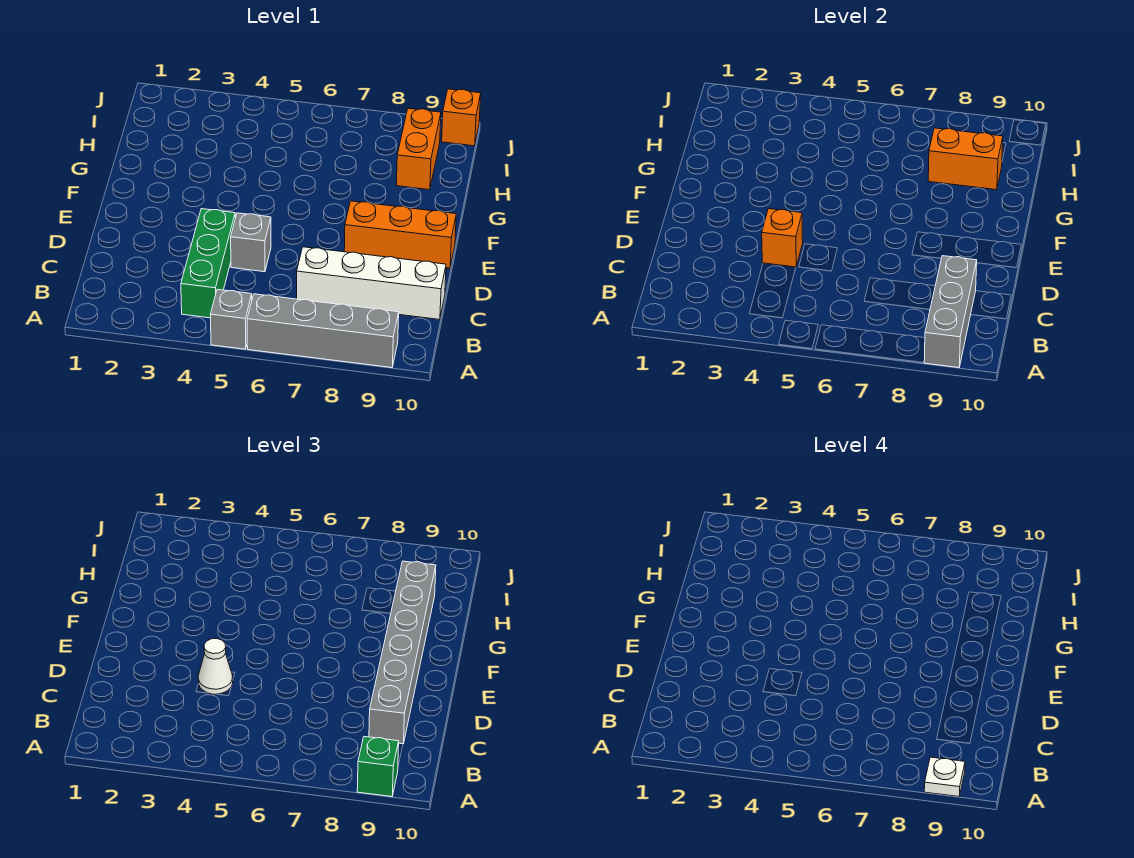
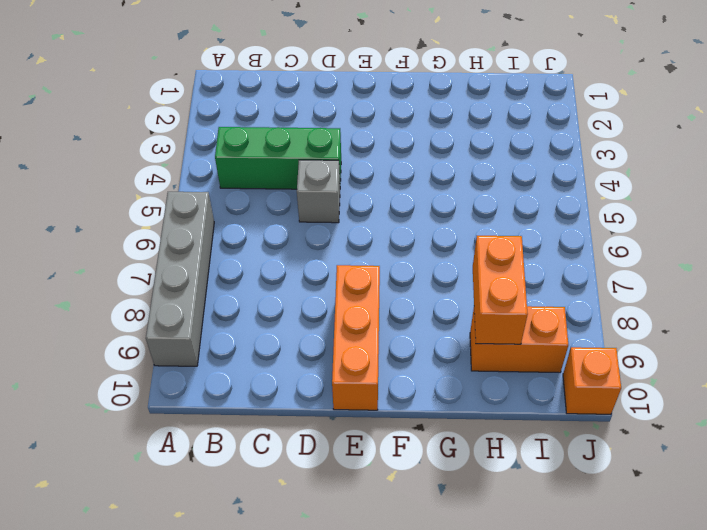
none -> grey 1x1 brick [210,289,252,349]
none -> white 1x4 brick [297,247,446,320]
none -> grey 1x3 brick [924,256,977,368]

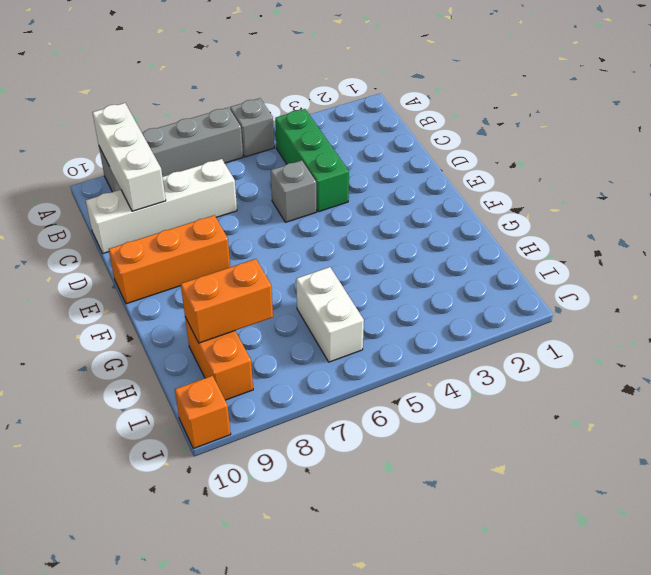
white 1x3 brick [92,103,166,211] -> grey 1x3 brick [924,256,977,368]
white 1x2 brick [296,267,364,362] -> none
none -> orange 1x1 brick [762,209,803,267]
none -> green 1x1 brick [357,737,399,797]
none -> grey 1x6 brick [369,561,436,744]

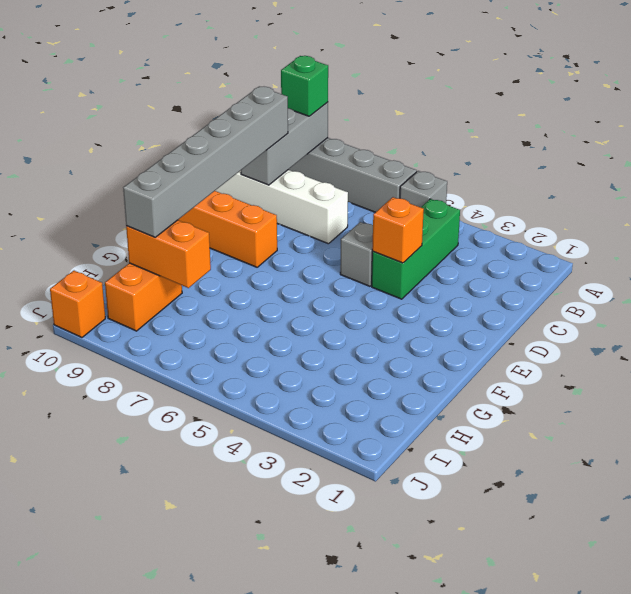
none -> white 1x1 cone [198,639,233,694]
none -> white 1x1 plate [924,757,965,797]

